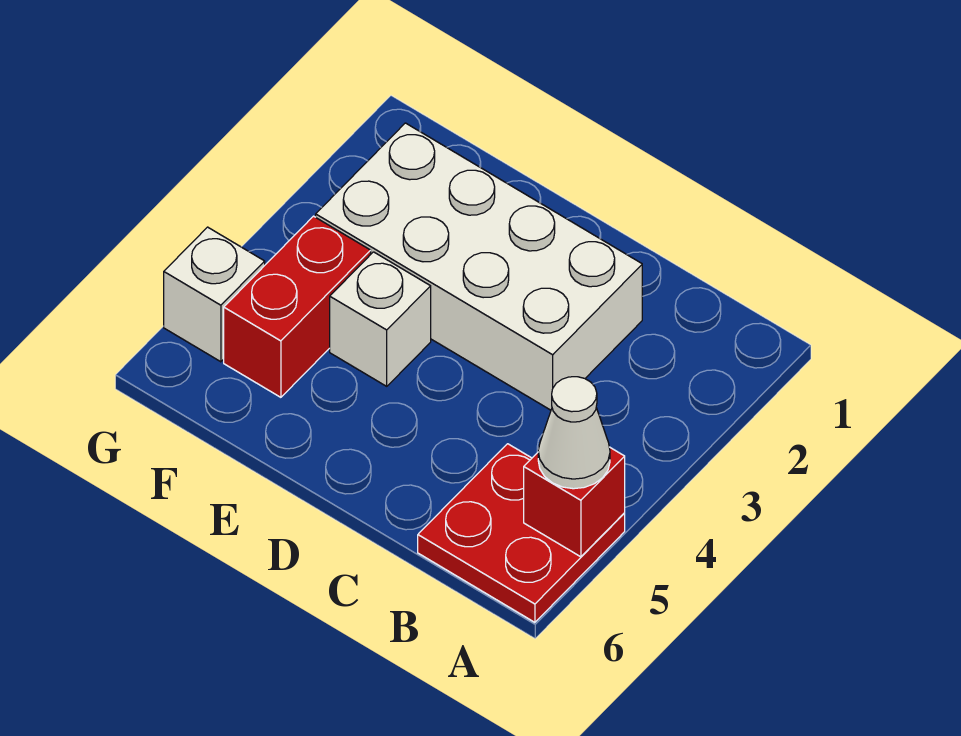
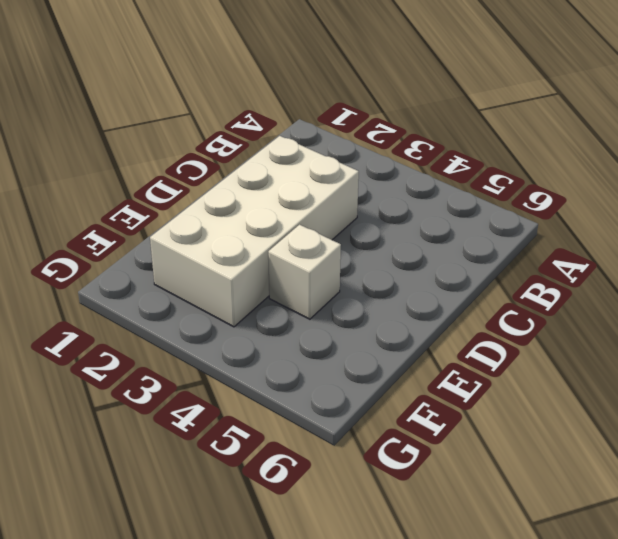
none -> red 2x2 plate [418,444,625,622]
none -> red 1x2 brick [224,216,371,397]

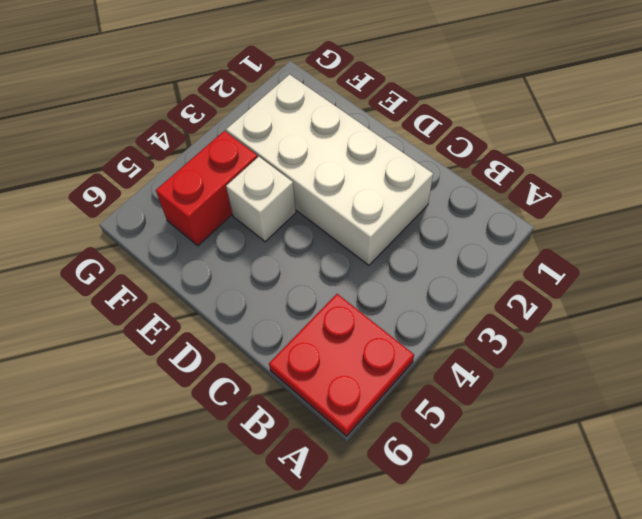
none -> white 1x1 brick [164,227,265,362]
none -> red 1x1 brick [524,447,625,557]

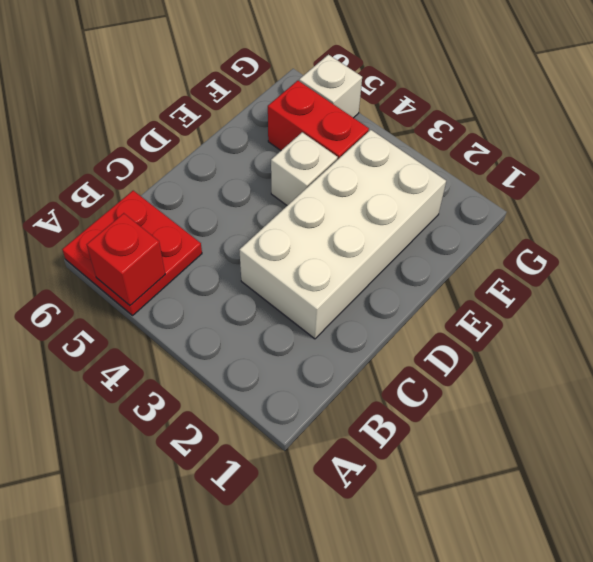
none -> white 1x1 cone [538,377,610,489]

